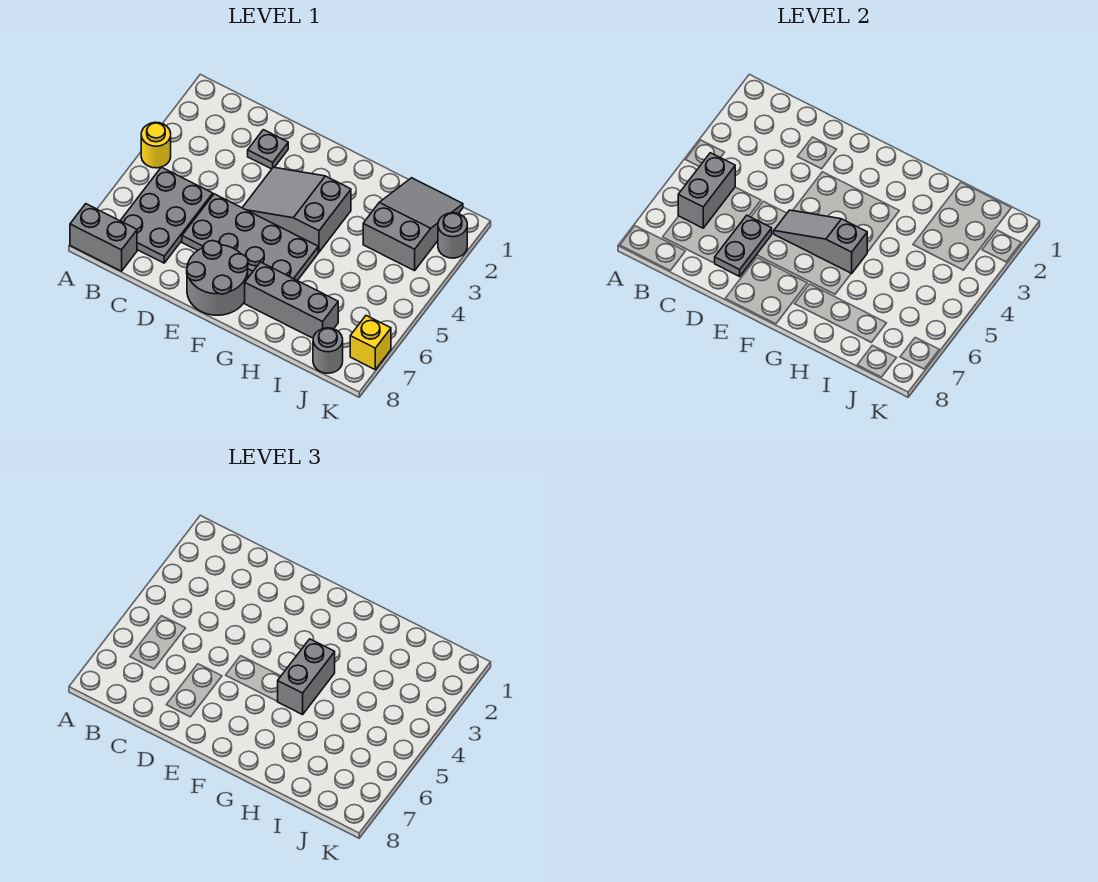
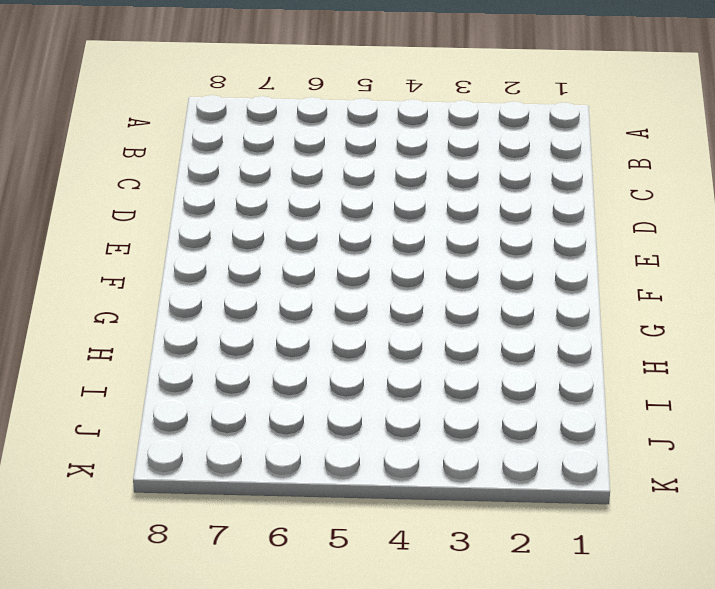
none -> yellow 1x1 round brick [141,122,171,168]
none -> grey 1x2 brick [70,204,137,271]
none -> grey 2x3 plate [120,167,213,263]

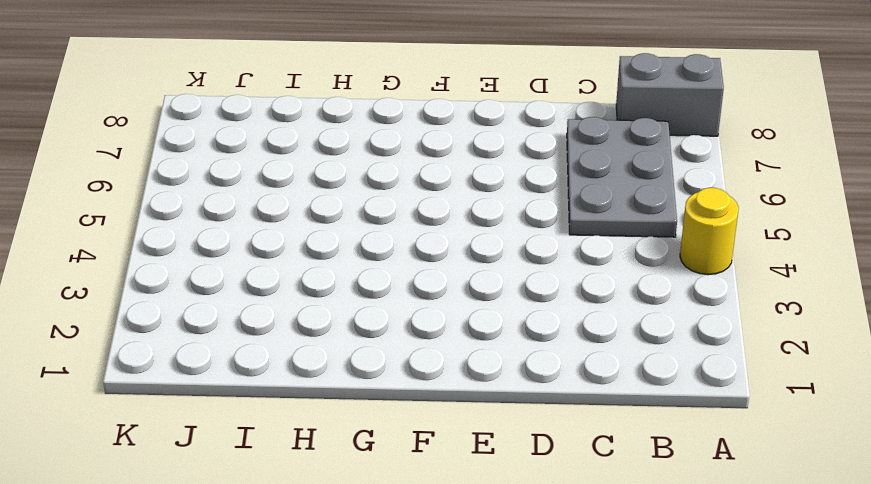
none -> grey 1x1 plate [248,130,288,169]
none -> grey 2x4 plate [182,194,318,281]
none -> grey 2x3 slope [242,167,351,252]

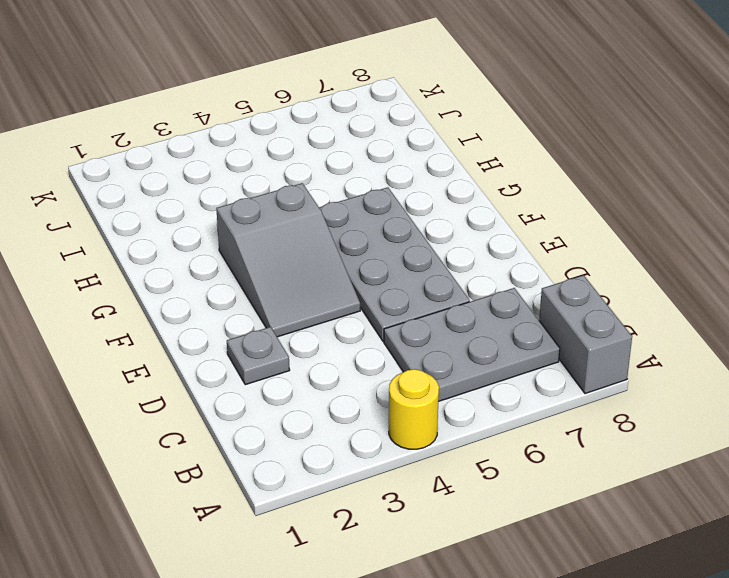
none -> grey 2x2 round brick [187,241,248,315]
none -> grey 1x3 brick [245,262,338,338]
none -> grey 2x3 slope [363,178,463,271]

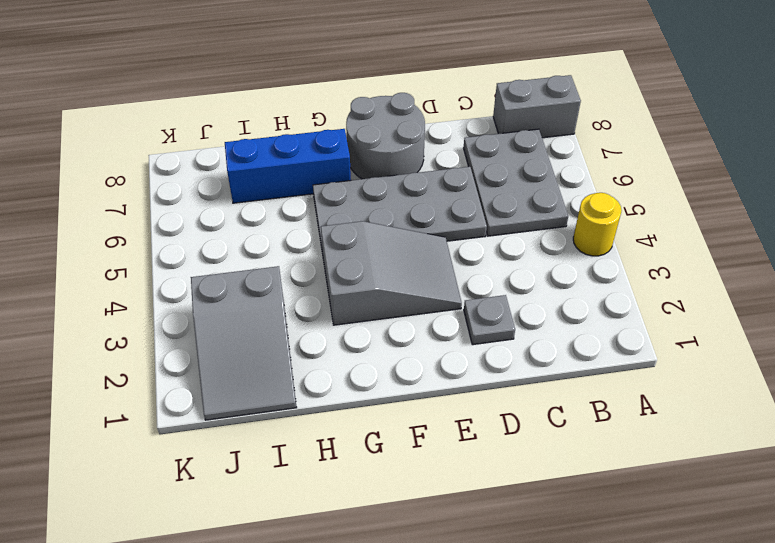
blue 1x3 brick [225,129,351,203] -> grey 1x3 brick [245,262,338,338]
none -> grey 1x1 round brick [313,328,343,373]
none -> grey 1x1 round brick [438,213,467,258]
none -> yellow 1x1 brick [350,316,391,369]

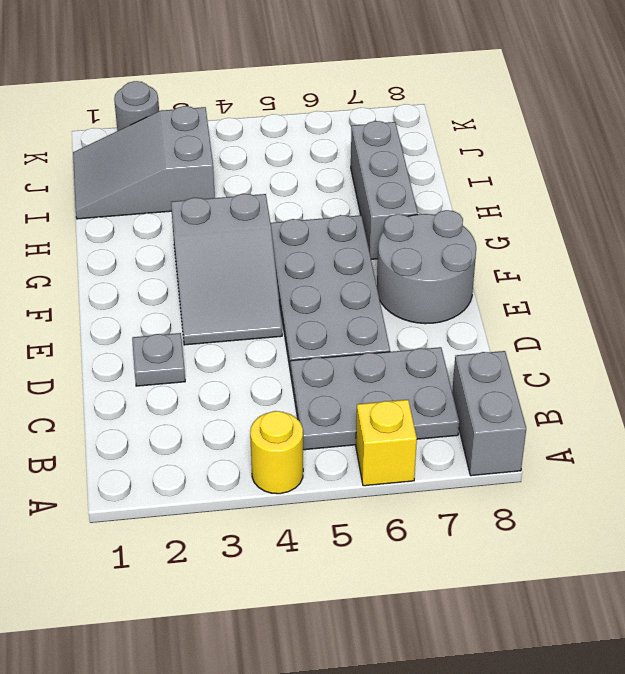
yellow 1x1 brick [356,400,417,486] -> yellow 1x1 brick moved to [350,316,391,369]
none -> grey 1x1 round brick [313,328,343,373]
none -> grey 1x2 brick [678,153,735,228]
none -> grey 1x2 plate [715,215,772,276]

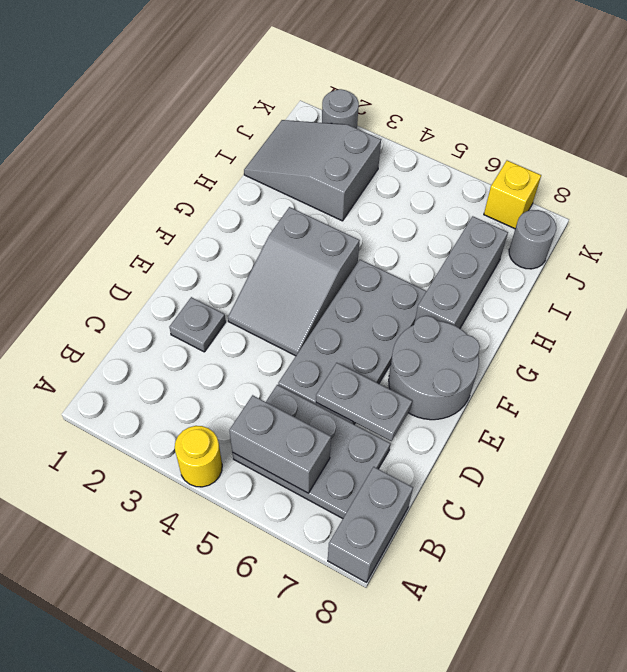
none -> grey 1x3 slope [774,210,867,274]
none -> grey 1x2 brick [277,639,335,715]

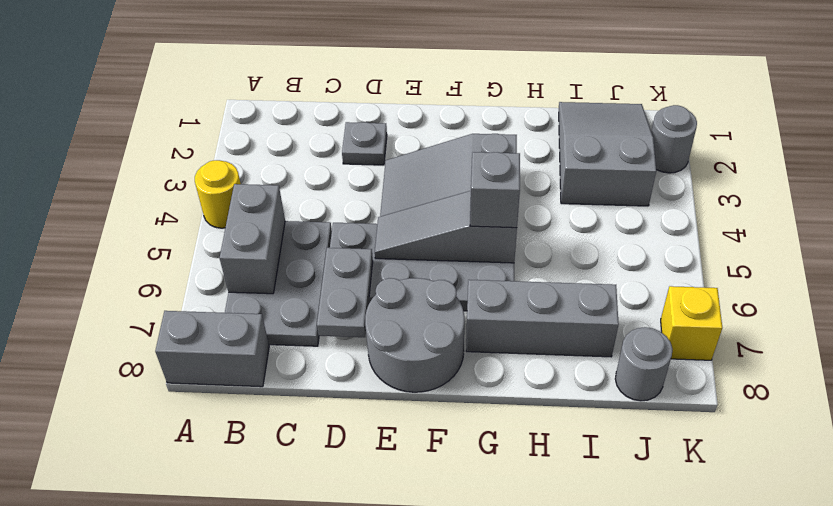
grey 1x1 brick [470,152,520,228] -> grey 1x2 brick [277,639,335,715]

